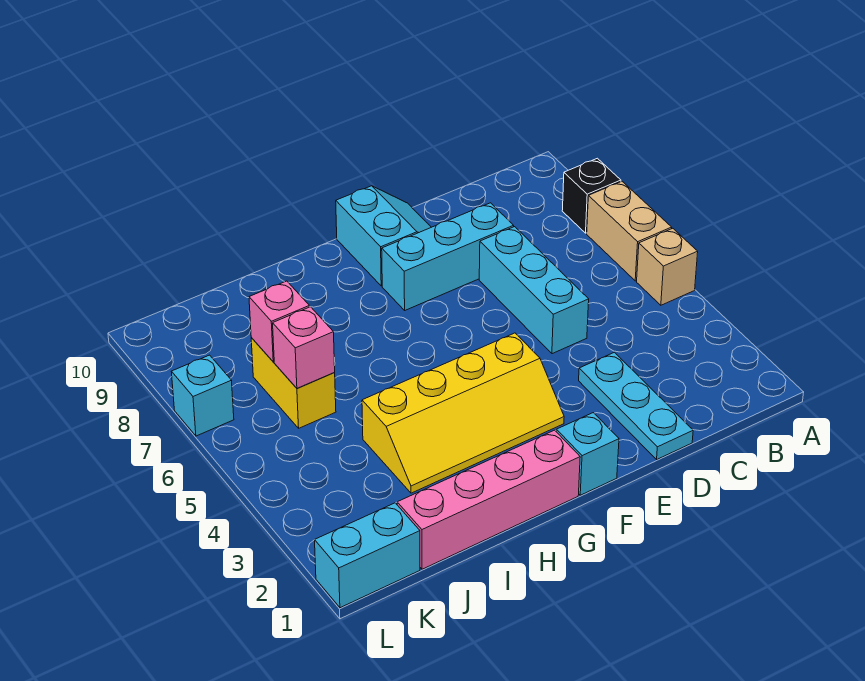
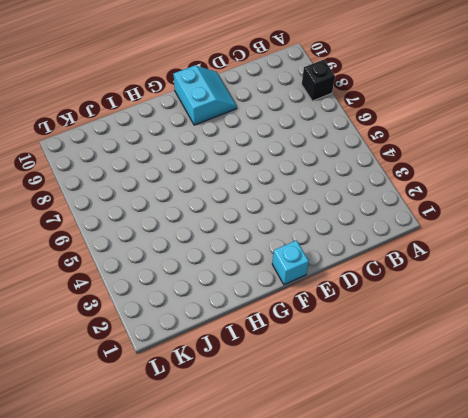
none -> tan 1x1 brick [637,228,698,305]
none -> tan 1x2 brick [587,181,672,281]
none -> cyan 1x3 plate [579,352,693,459]

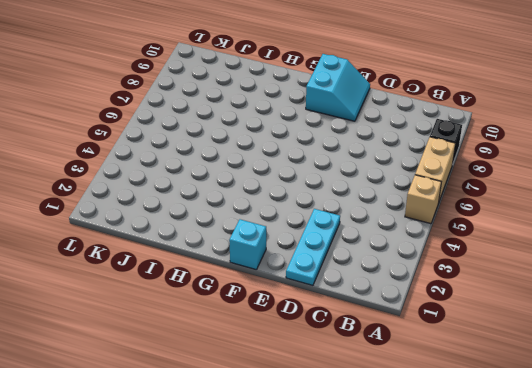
none -> cyan 1x3 brick [479,227,589,354]
none -> cyan 1x3 brick [382,203,514,310]
none -> yellow 2x4 slope [362,333,564,493]

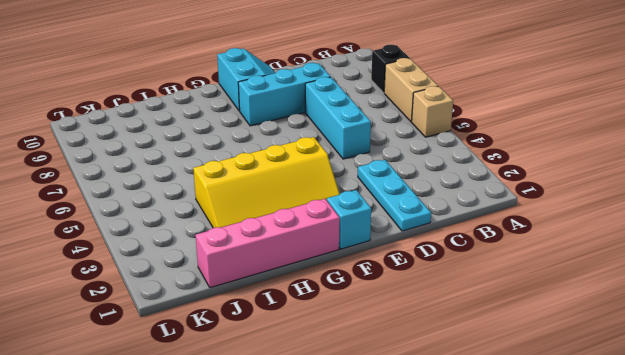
none -> yellow 1x2 brick [251,338,336,428]
none -> cyan 1x2 brick [315,503,420,608]
none -> cyan 1x1 brick [171,355,234,436]

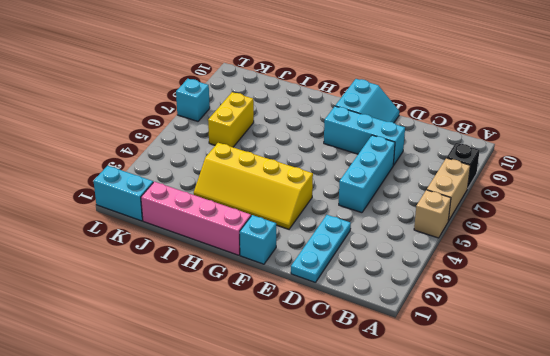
none -> pink 1x1 brick [273,307,335,388]
none -> pink 1x1 brick [249,281,309,362]

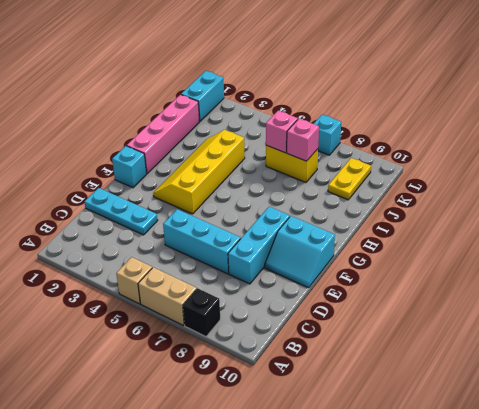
yellow 1x2 plate [328,158,371,200] -> none

